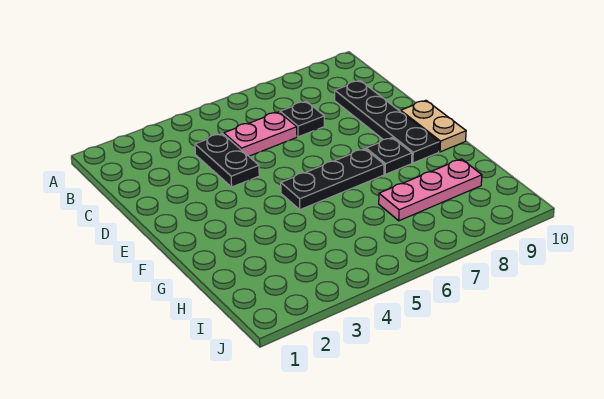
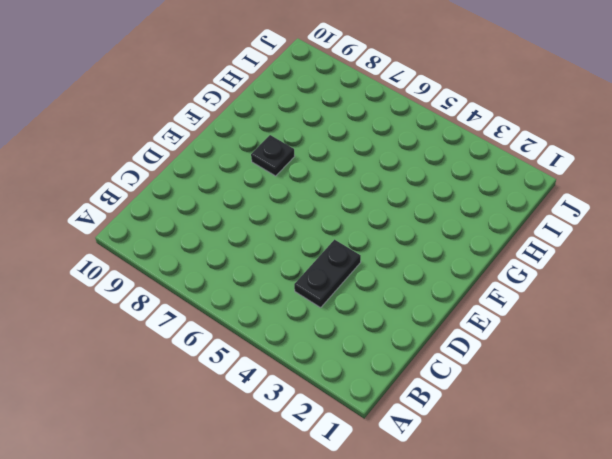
none -> pink 1x2 plate [224,112,297,156]
none -> black 1x1 plate [280,101,324,137]

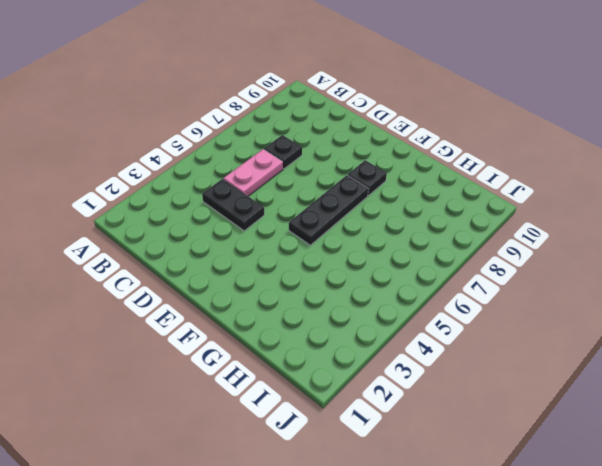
none -> black 1x4 plate [335,81,439,163]
none -> tan 1x2 plate [401,100,466,152]

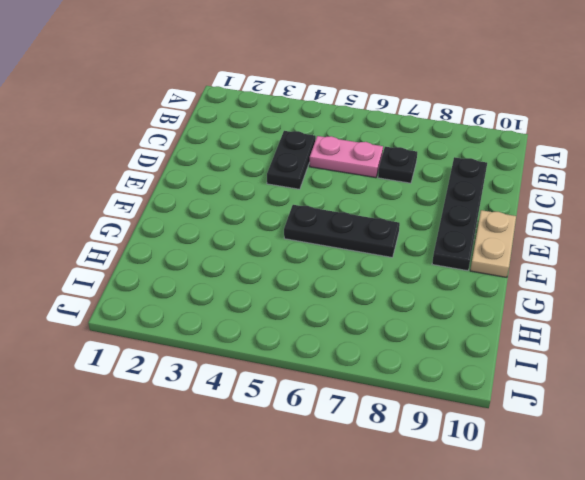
none -> black 1x1 plate [366,138,412,174]
none -> pink 1x3 plate [379,159,482,221]

